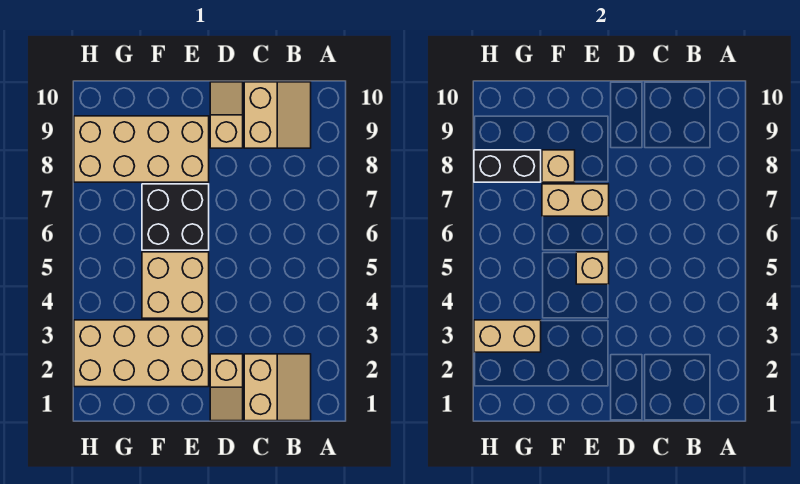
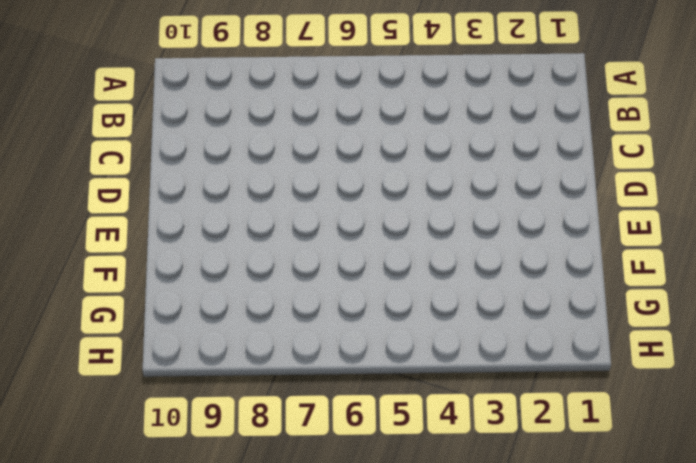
none -> tan 2x2 slope [244,354,311,421]
none -> tan 2x2 slope [244,82,311,148]
none -> tan 1x2 slope [210,354,243,421]

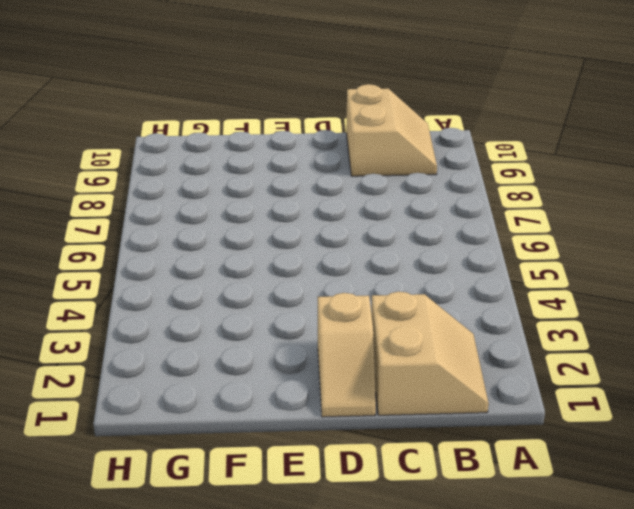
none -> tan 1x2 slope [210,82,243,148]
none -> tan 2x4 brick [74,320,209,387]
none -> tan 2x2 brick [142,252,209,318]

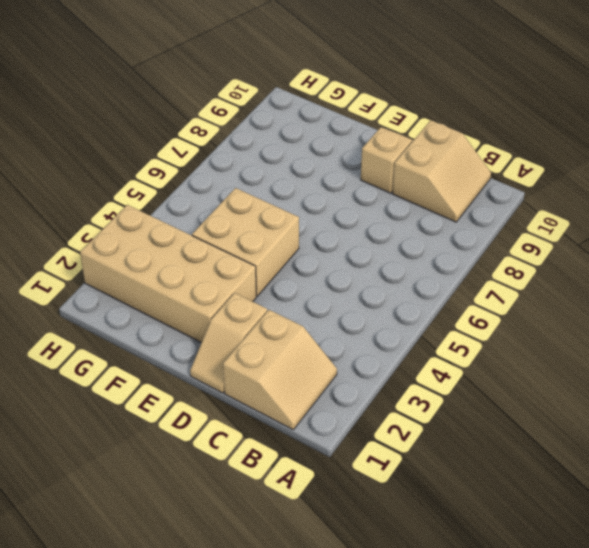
none -> black 2x2 brick [142,184,209,250]
none -> tan 2x4 brick [74,116,209,182]
none -> tan 1x1 brick [576,252,609,284]

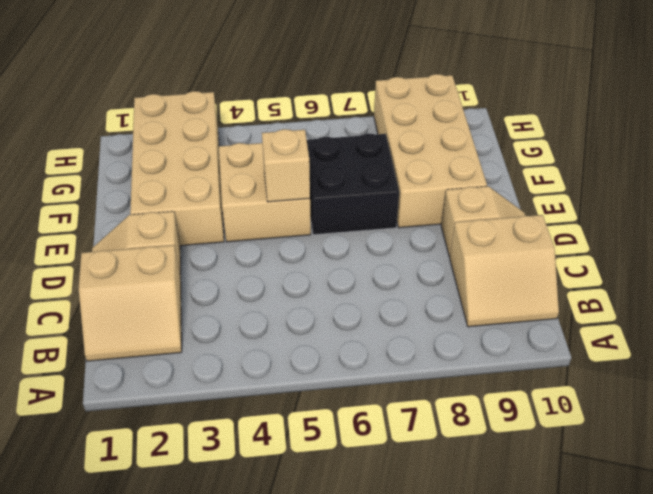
none -> tan 1x2 brick [542,184,609,216]
none -> tan 1x1 brick [542,150,575,182]
none -> tan 1x2 brick [474,320,541,352]

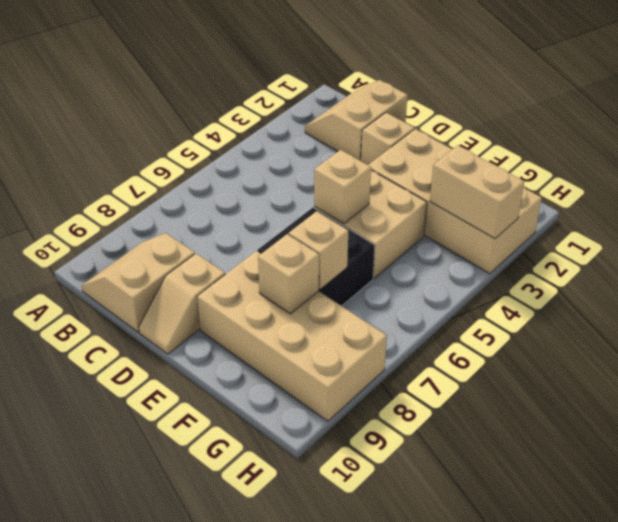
tan 1x1 brick [289,211,348,289] -> tan 1x2 brick [542,184,609,216]
none -> black 1x2 brick [474,150,541,182]

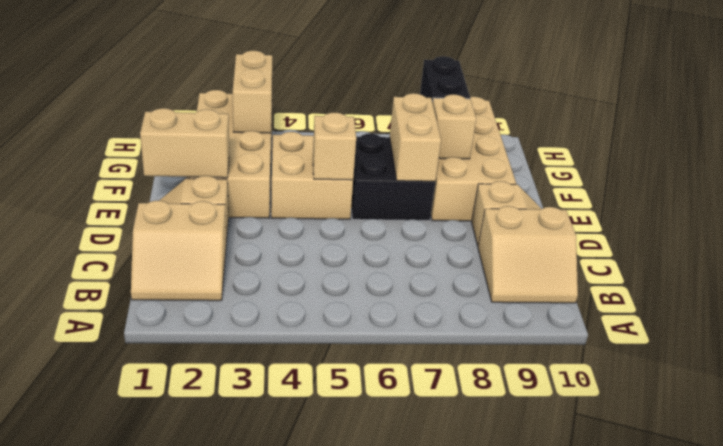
tan 1x2 brick [140,108,229,178] -> none

